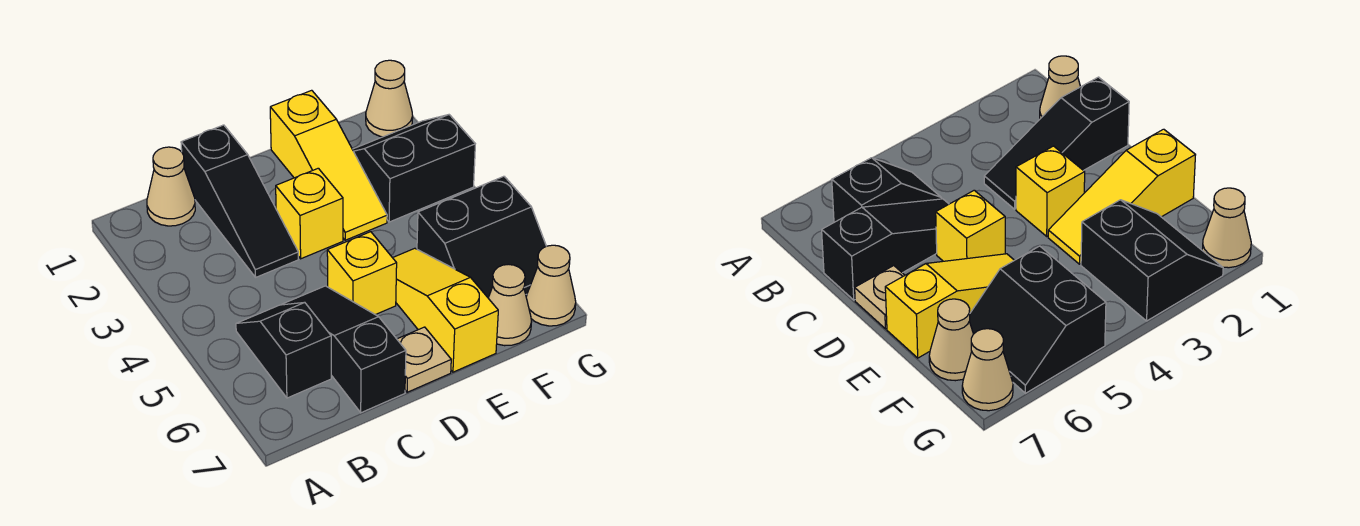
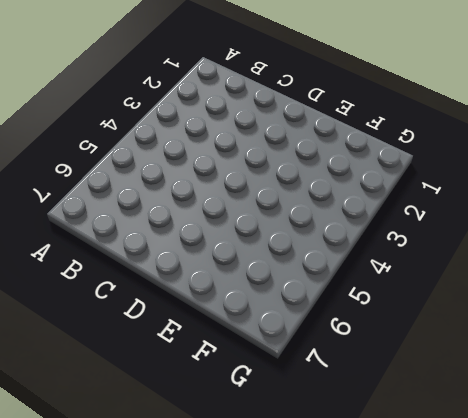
none -> tan 1x1 cone [147,147,195,226]
none -> black 1x2 slope [236,302,331,398]
none -> black 1x3 slope [181,125,298,277]

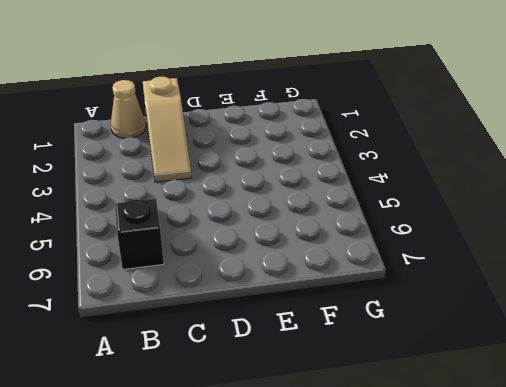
tan 1x3 slope [143,77,192,182] -> black 1x3 slope [181,125,298,277]
none -> black 1x3 slope [282,286,406,413]
none -> yellow 1x1 brick [276,168,343,259]
none -> yellow 1x1 brick [327,232,397,315]

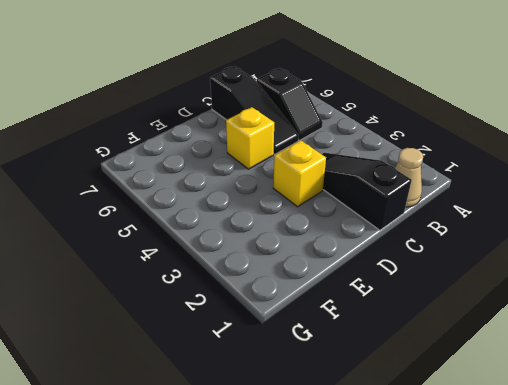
none -> tan 1x1 plate [397,327,451,392]
none -> yellow 1x3 slope [270,90,387,240]
none -> yellow 1x3 slope [393,248,498,372]

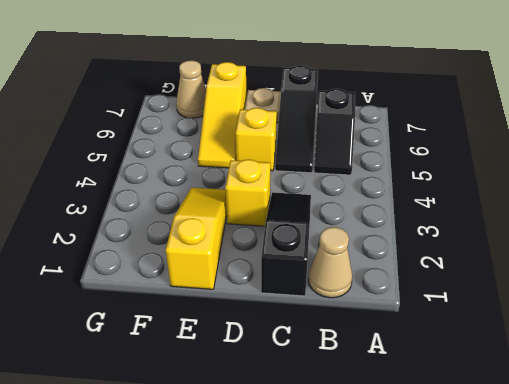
none -> black 2x2 slope [352,115,475,222]
none -> black 2x2 slope [417,176,546,298]
none -> tan 1x1 cone [366,60,413,137]

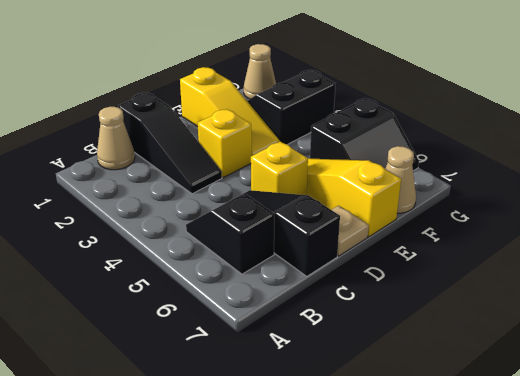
none -> tan 1x1 cone [526,245,576,326]

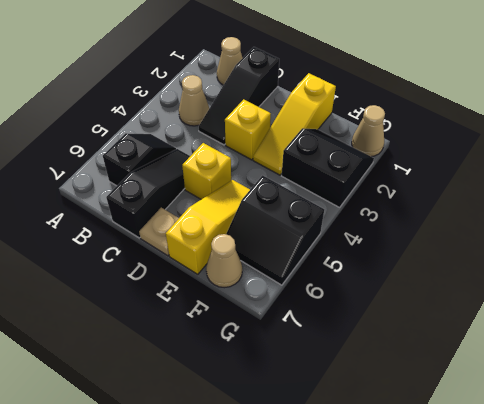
tan 1x1 cone [179,75,209,126] -> tan 1x1 cone moved to [526,245,576,326]

